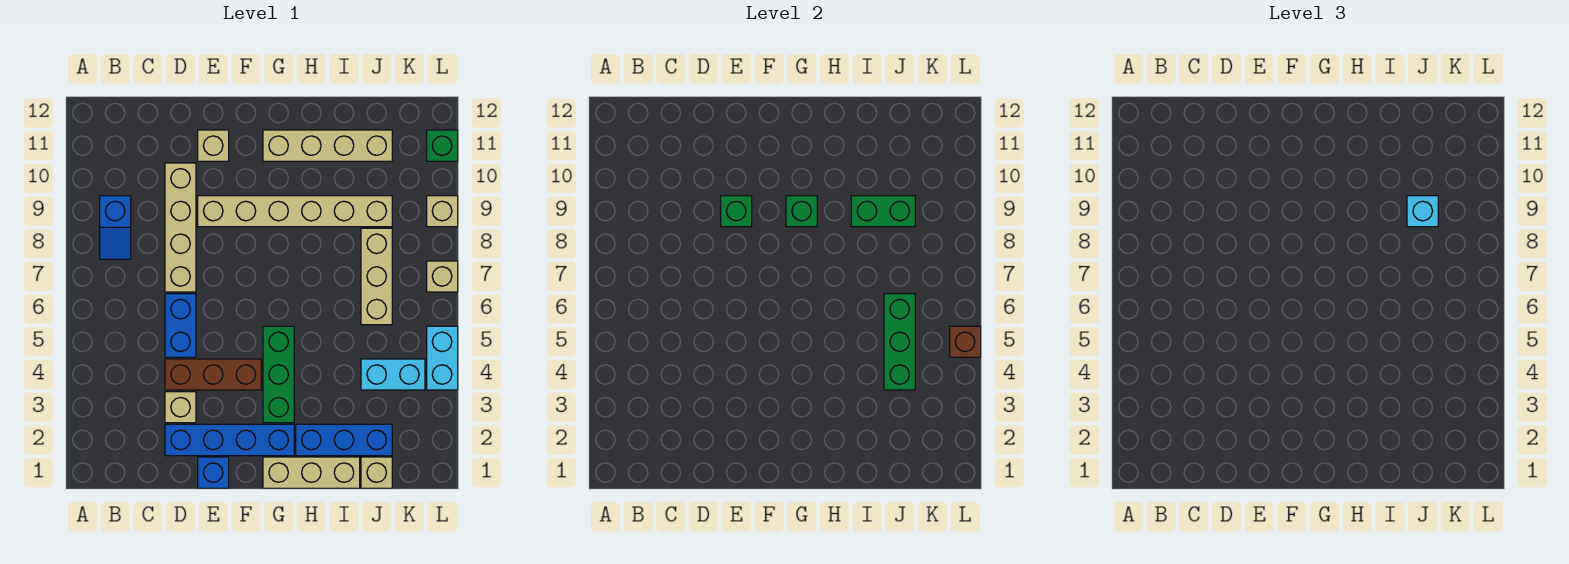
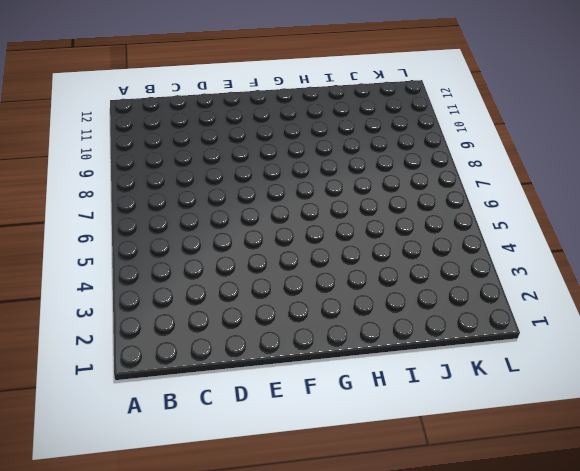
none -> blue 1x2 slope [100,196,131,259]
none -> blue 1x4 brick [165,424,294,456]
none -> tan 1x1 brick [165,392,196,423]

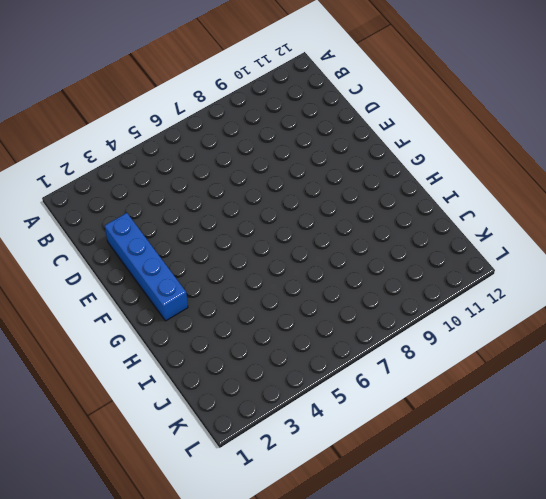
none -> blue 1x2 slope [100,196,131,259]
none -> tan 1x1 brick [165,392,196,423]
none -> brown 1x3 brick [165,359,261,390]

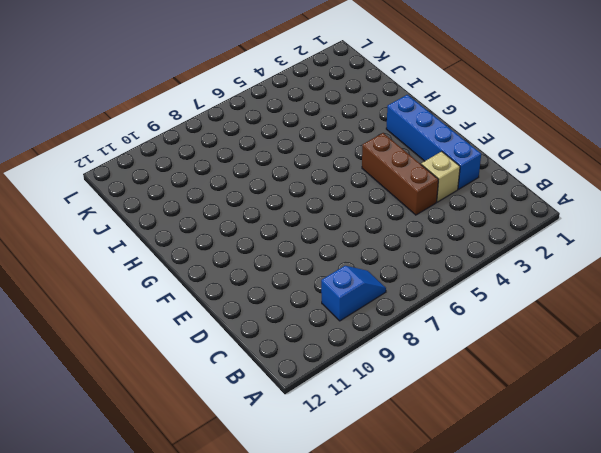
none -> blue 1x2 brick [165,294,196,357]
none -> tan 1x4 brick [165,163,196,292]
none -> blue 1x1 brick [198,457,229,488]

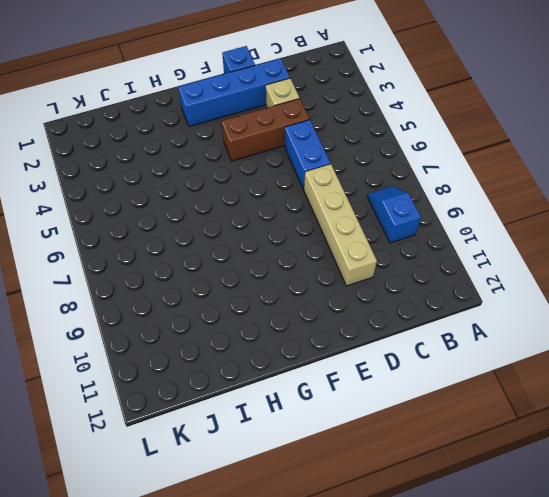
none -> tan 1x6 brick [198,196,392,227]
none -> tan 1x1 brick [198,130,229,161]
none -> tan 1x3 brick [263,457,360,488]

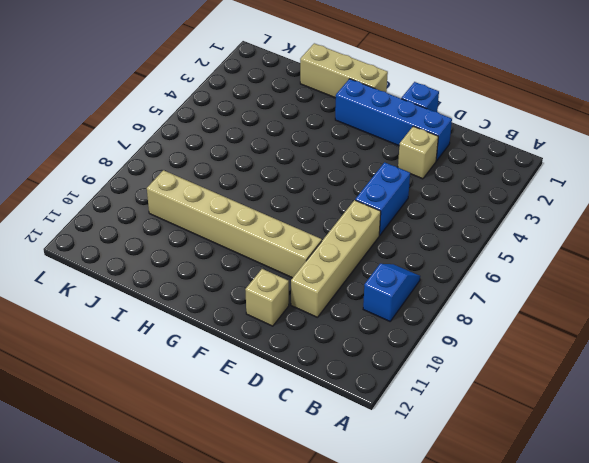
none -> brown 1x3 brick [165,359,261,390]
none -> green 1x3 brick [263,326,294,423]
none -> tan 1x4 brick [263,130,392,161]

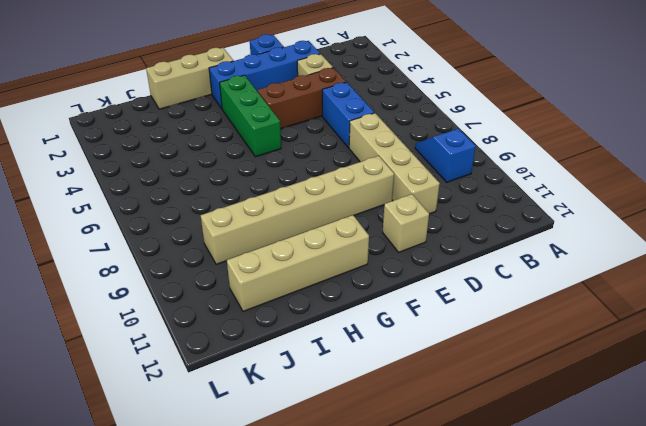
none -> blue 1x3 brick [296,424,392,456]
none -> tan 1x1 brick [361,457,392,488]
none -> cyan 1x2 brick [361,359,425,390]

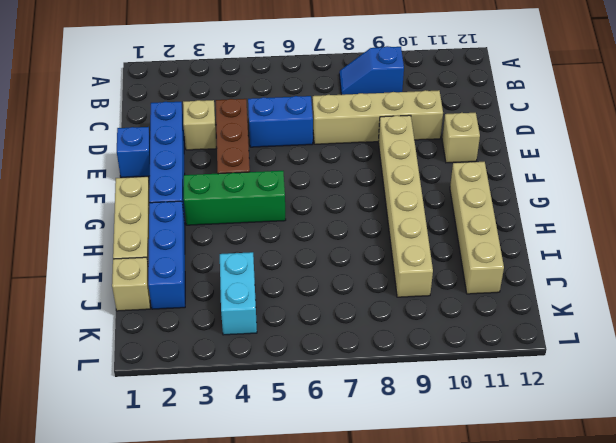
none -> tan 1x3 brick [361,228,392,325]
none -> cyan 1x2 brick [427,326,458,390]
none -> tan 1x1 brick [427,261,458,292]

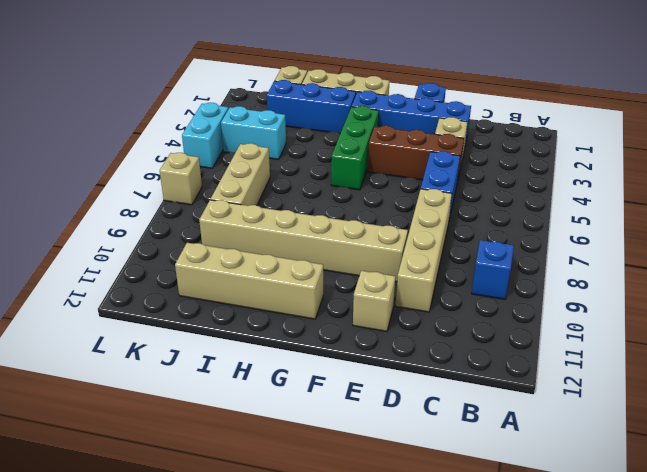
none -> tan 1x1 brick [427,196,458,227]
none -> green 1x1 brick [427,130,458,161]
none -> green 1x1 brick [721,196,752,227]

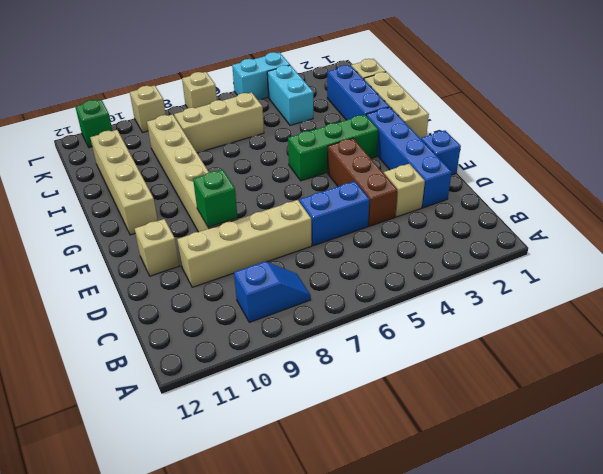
none -> green 1x1 brick [786,196,817,227]
none -> green 1x2 brick [851,196,915,227]
none -> green 1x3 brick [884,294,915,390]

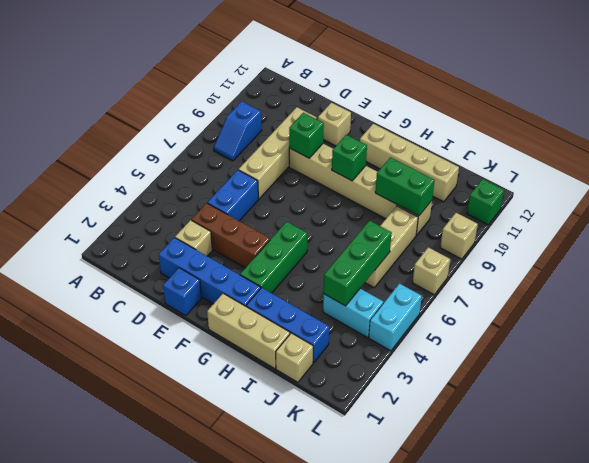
none -> brown 1x1 brick [950,326,981,357]
none -> cyan 1x1 brick [1407,196,1438,227]

